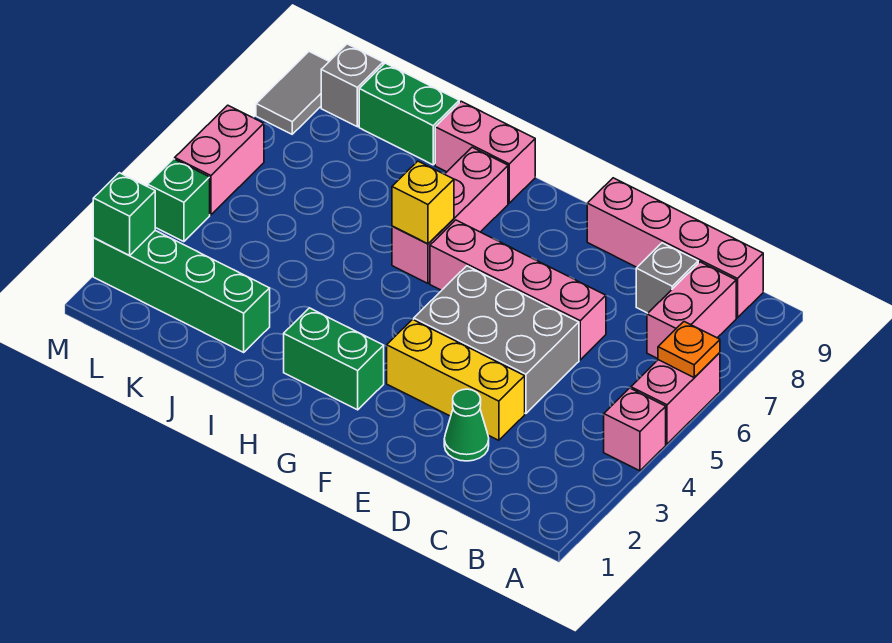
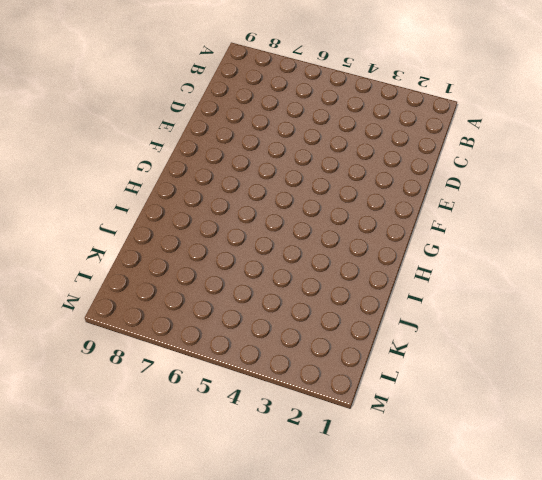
none -> pink 1x1 brick [604,388,666,471]
none -> pink 1x2 brick [631,353,720,444]
none -> pink 1x2 brick [647,262,736,359]

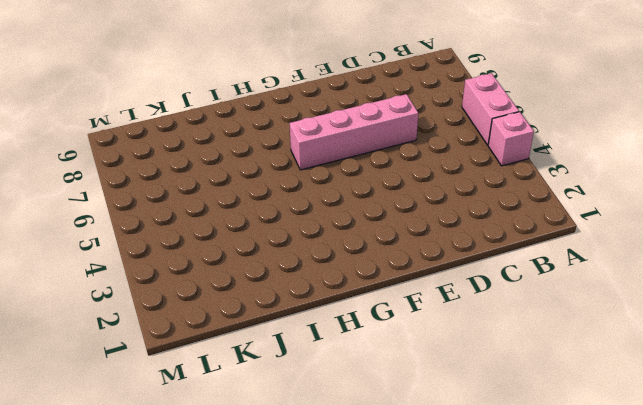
none -> pink 1x2 brick [647,262,736,359]
none -> pink 1x4 brick [587,178,763,318]
none -> grey 1x1 brick [636,243,698,313]

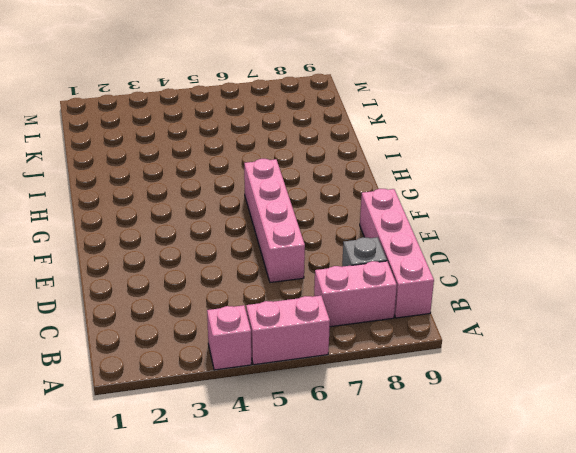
none -> green 1x1 cone [444,389,489,461]
none -> yellow 1x3 brick [387,319,525,440]
none -> grey 2x3 brick [413,266,579,414]

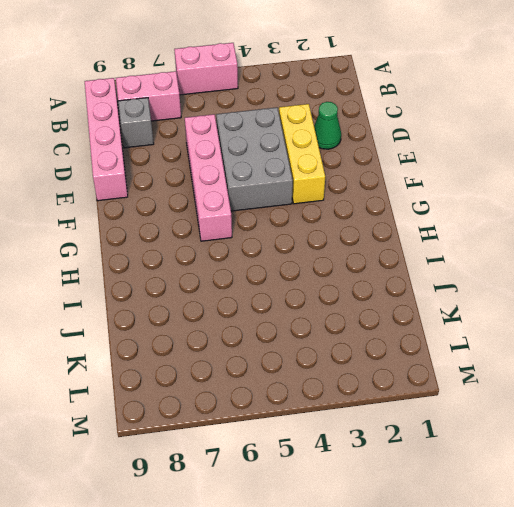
none -> pink 1x1 brick [604,388,666,471]
none -> green 1x2 brick [284,308,384,410]
none -> pink 1x3 brick [392,147,508,283]

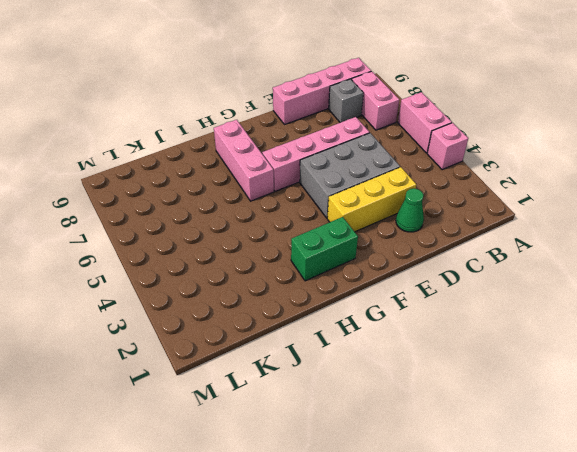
none -> pink 1x2 brick [435,101,535,203]
none -> green 1x4 brick [93,231,270,352]
none -> green 1x2 brick [359,63,459,165]

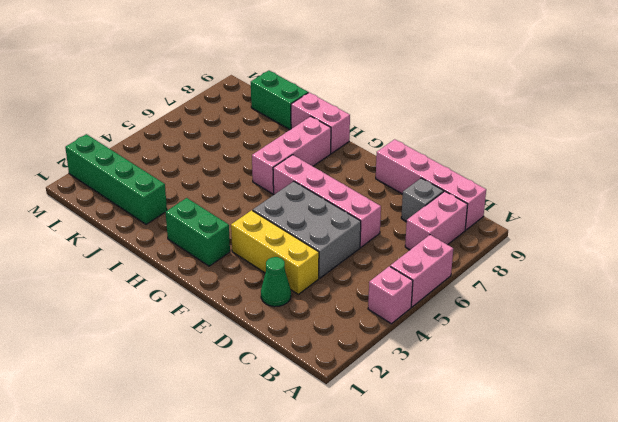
none -> grey 1x1 brick [321,44,383,127]
none -> green 1x1 brick [148,159,210,242]
none -> pink 1x2 brick [175,105,264,215]

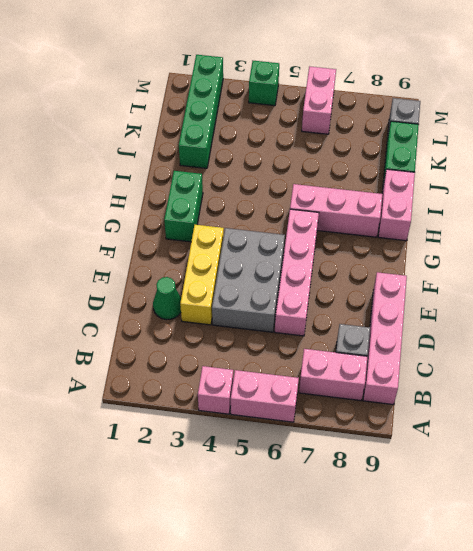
pink 1x2 brick [302,66,336,134] -> pink 1x2 brick turned to [175,105,264,215]
none -> grey 1x2 tile [256,52,329,134]
none -> orange 1x1 plate [658,322,720,377]
none -> yellow 1x1 brick [392,161,454,244]

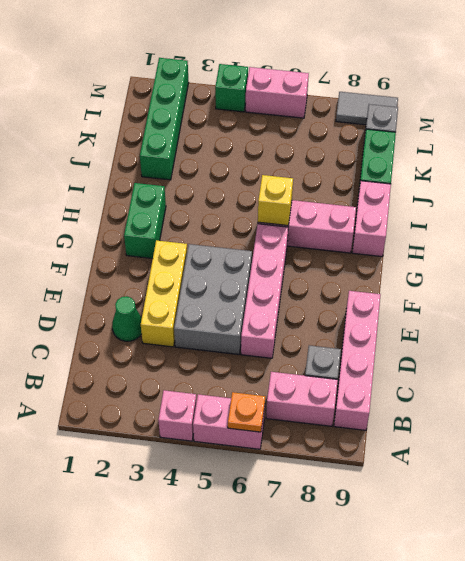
none -> green 1x1 brick [93,173,155,256]

